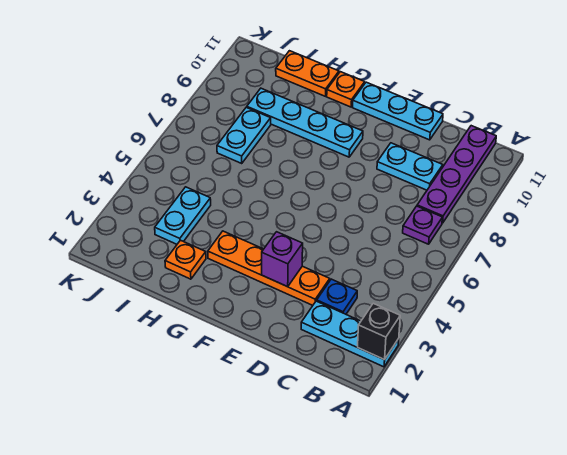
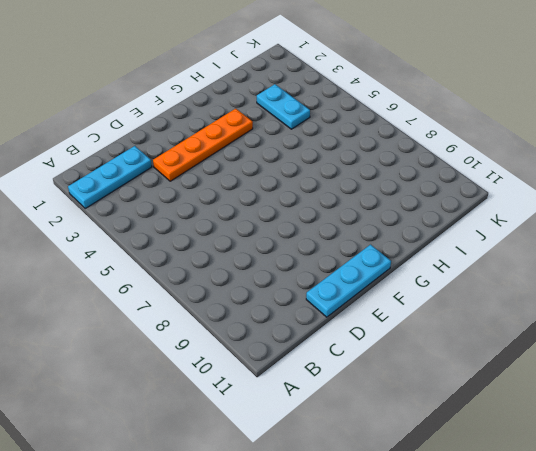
none -> purple 1x1 plate [403,206,442,244]
none -> purple 1x4 plate [417,126,496,223]
none -> blue 1x1 plate [317,279,357,314]

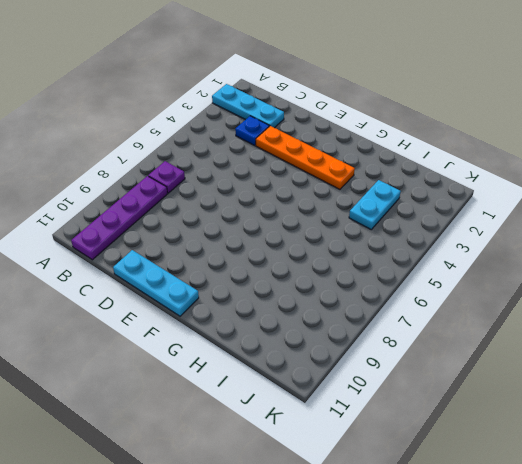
none -> cyan 1x2 plate [377,143,443,190]
none -> cyan 1x4 plate [247,88,363,157]
none -> orange 1x1 plate [327,72,365,107]

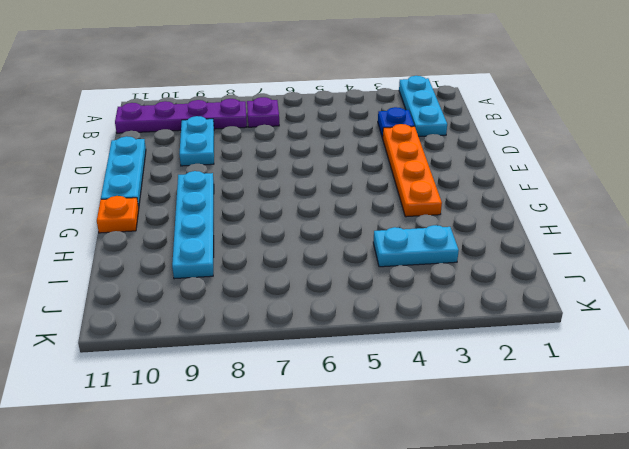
none -> orange 1x1 plate [165,240,206,279]
none -> orange 1x2 plate [276,51,339,96]
none -> cyan 1x2 plate [217,107,271,163]

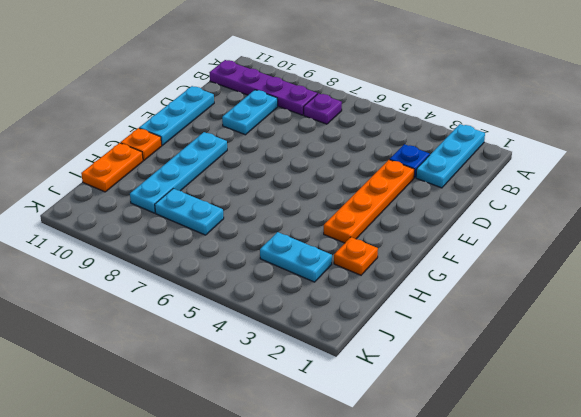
none -> black 1x1 brick [358,303,400,360]
none -> purple 1x1 brick [262,232,303,287]

